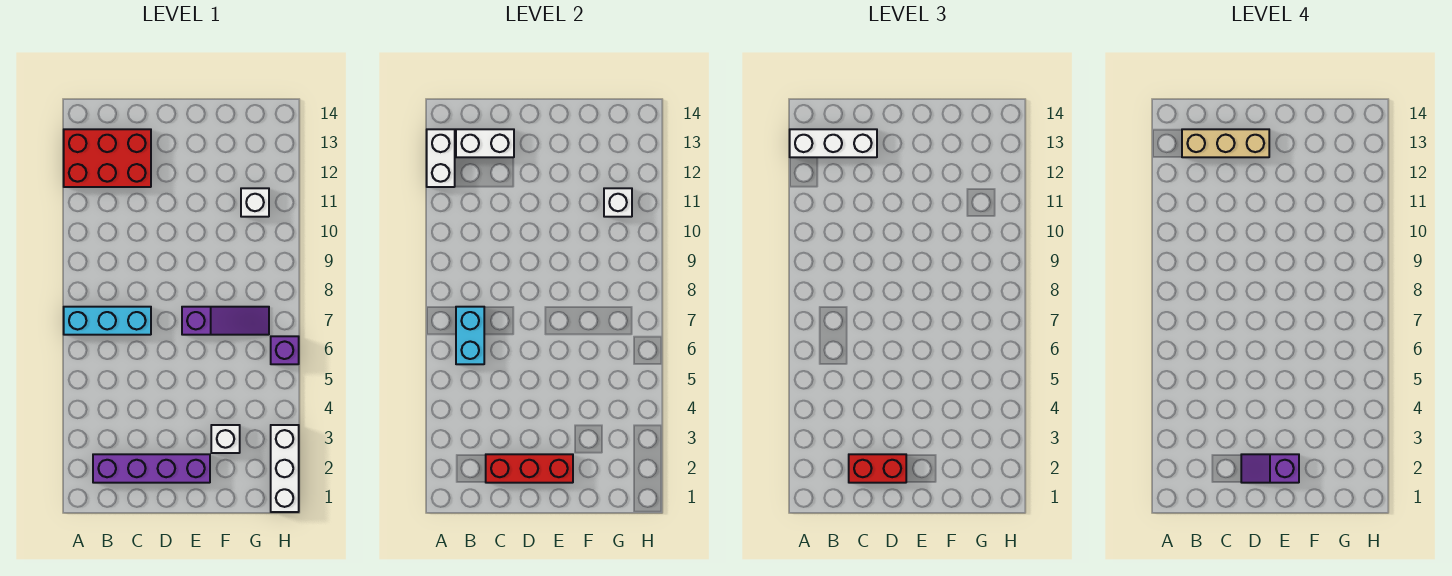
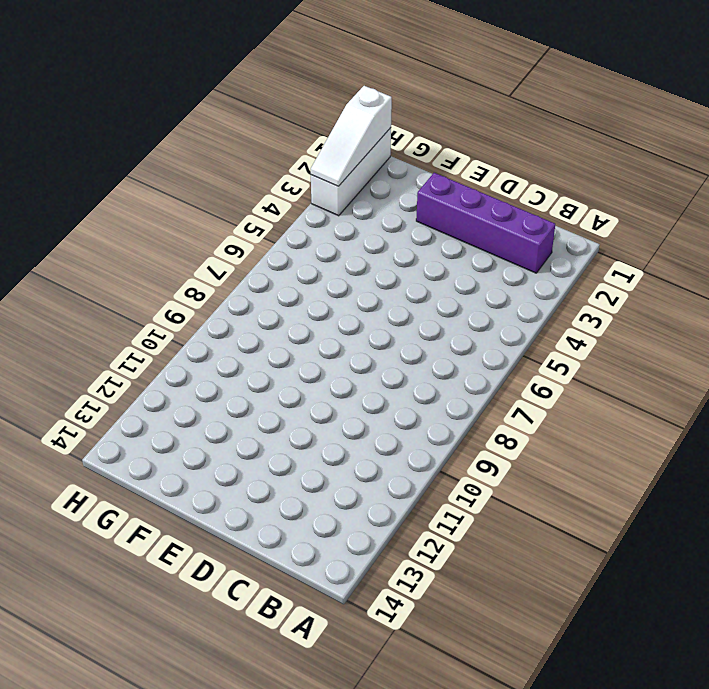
white 1x3 slope [311,86,392,186] -> none
none -> cyan 1x3 brick [64,307,151,335]
none -> red 2x3 brick [64,129,151,187]
none -> purple 1x3 slope [182,307,269,335]

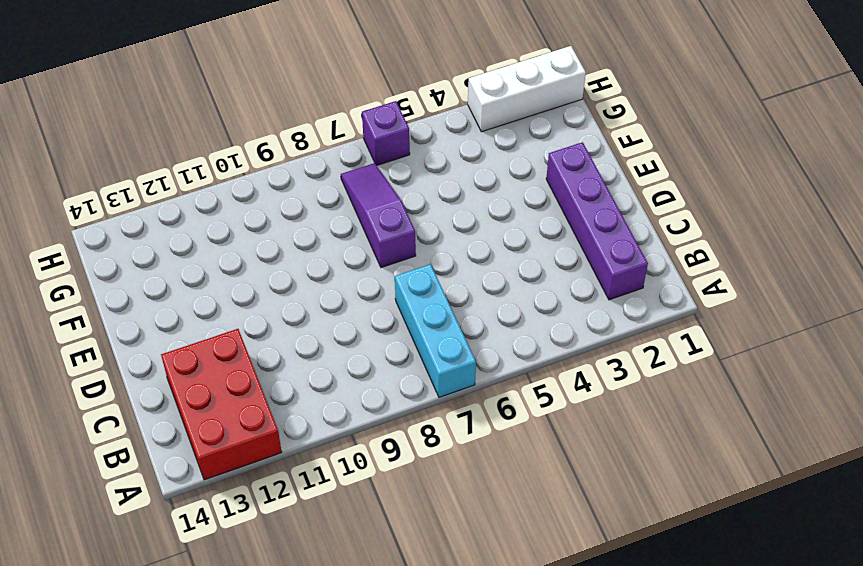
none -> white 1x1 brick [211,425,240,453]
none -> white 1x1 brick [241,188,269,217]
none -> white 1x2 brick [427,129,455,187]

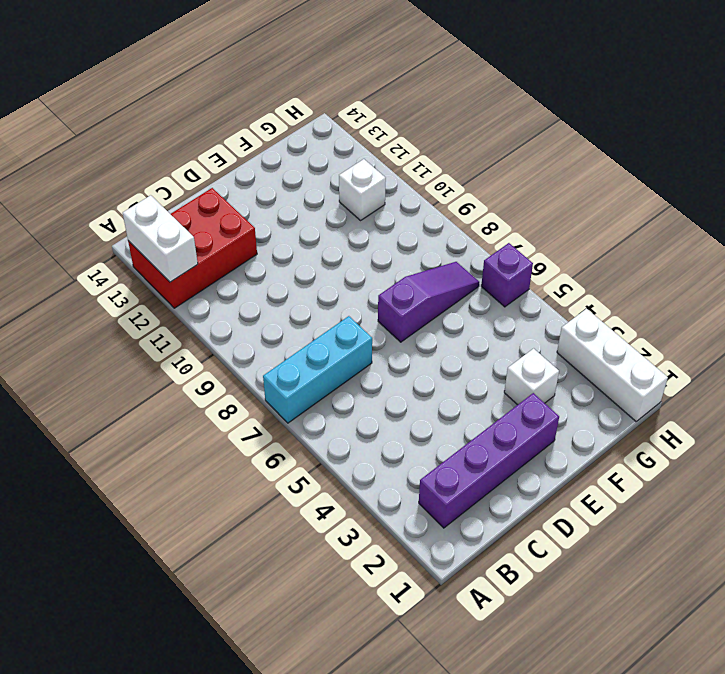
none -> cyan 1x2 brick [456,307,484,364]
none -> white 1x2 brick [456,129,514,157]
none -> red 1x3 brick [486,454,573,483]

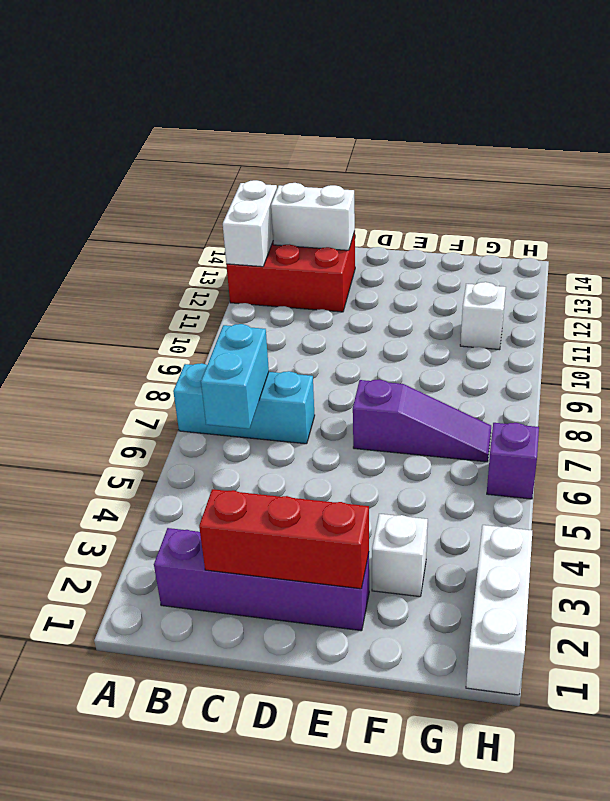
none -> white 1x1 brick [604,188,632,217]
none -> white 1x3 brick [790,129,877,157]
none -> red 1x2 brick [849,454,906,483]

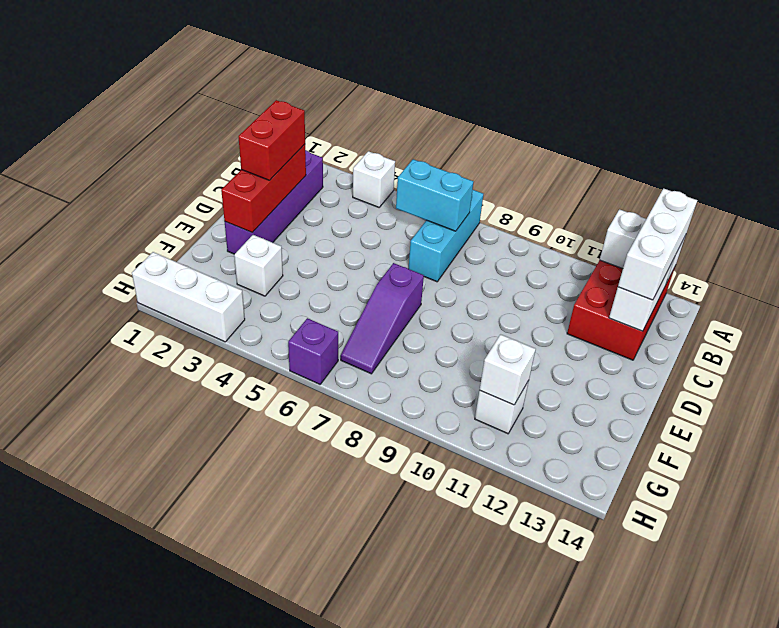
white 1x1 brick [353,151,395,207] -> none
none -> tan 1x3 brick [1182,129,1269,157]
none -> purple 1x2 slope [1241,454,1299,483]

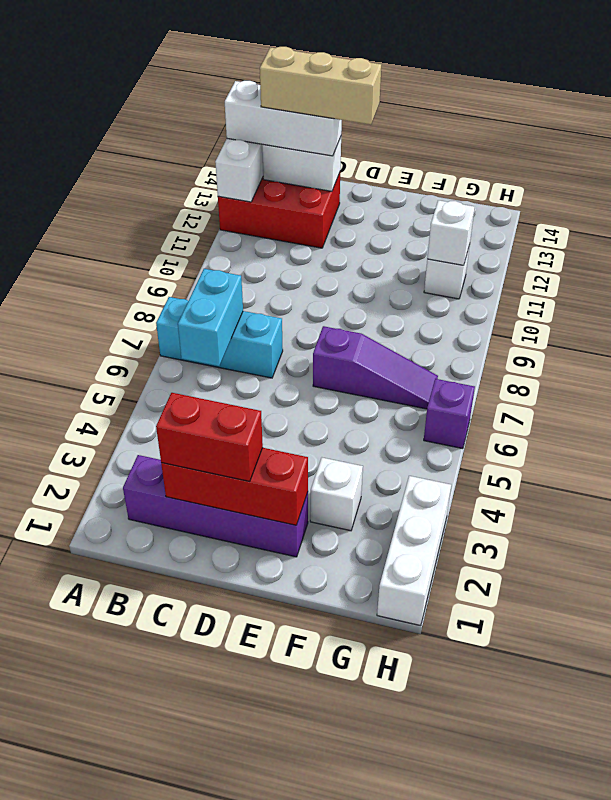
none -> purple 1x2 slope [1241,454,1299,483]

